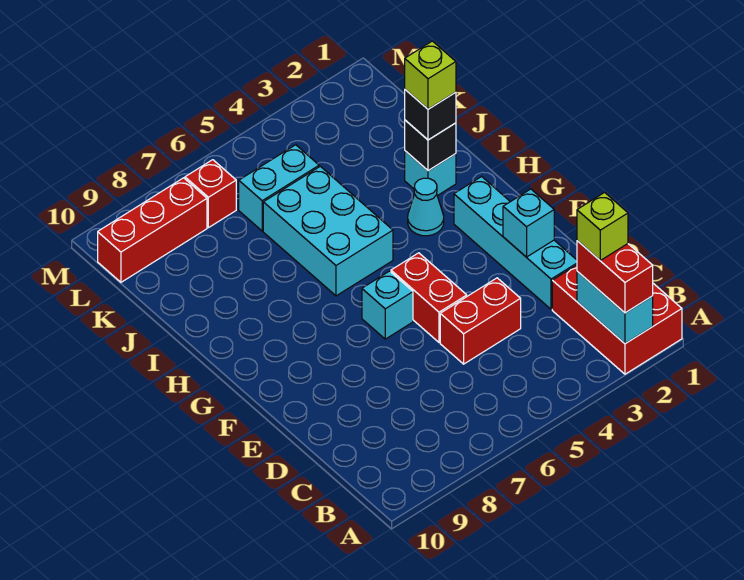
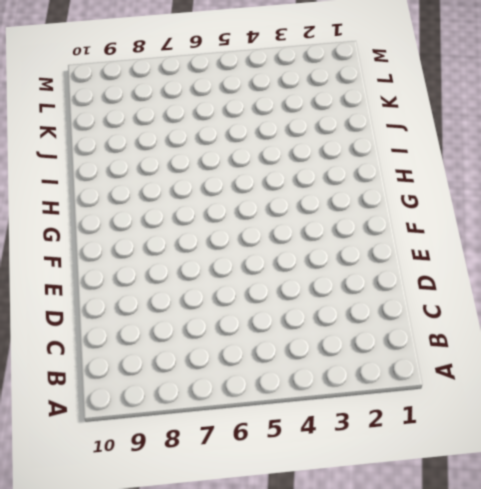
none -> red 2x3 brick [552,265,682,374]
none -> cyan 1x4 brick [454,177,577,309]
none -> red 1x2 brick [440,278,521,364]

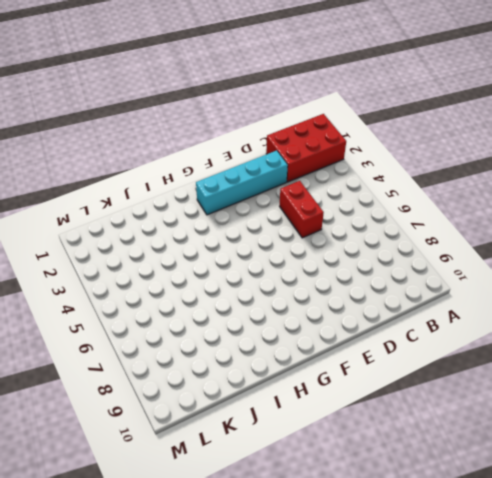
none -> red 1x2 brick [391,253,467,342]
none -> cyan 1x1 brick [362,271,413,339]
none -> cyan 1x1 cone [408,178,444,236]

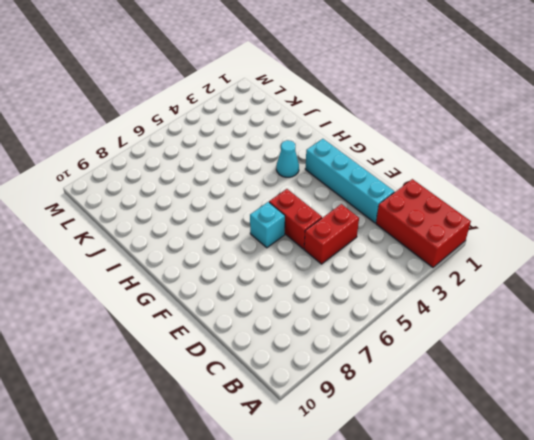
none -> cyan 2x3 brick [263,166,393,296]
none -> cyan 1x1 brick [405,151,456,196]
none -> cyan 1x2 brick [239,145,319,231]

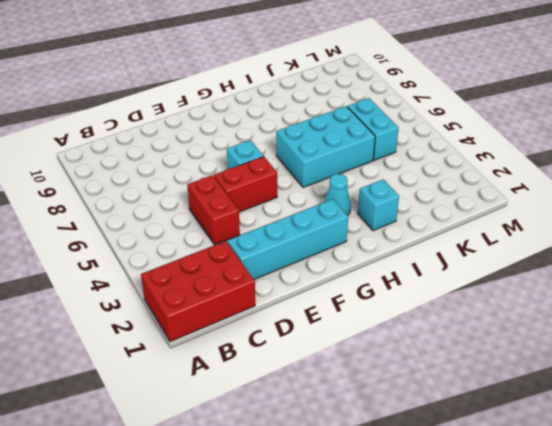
none -> red 1x1 brick [185,160,236,228]
none -> red 1x3 brick [98,178,207,282]
none -> cyan 1x2 brick [577,271,653,344]

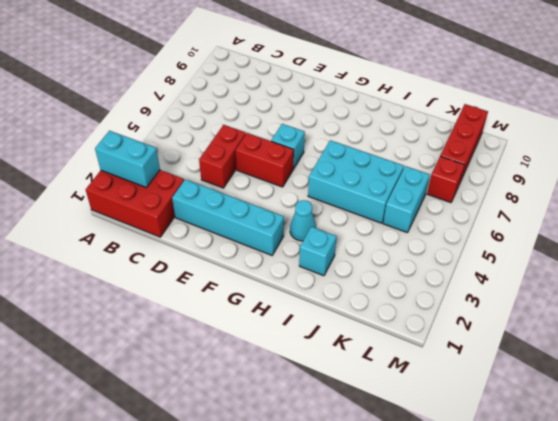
none -> cyan 1x1 brick [503,189,554,257]
none -> black 1x1 brick [405,120,456,171]
none -> red 1x2 brick [577,241,653,313]

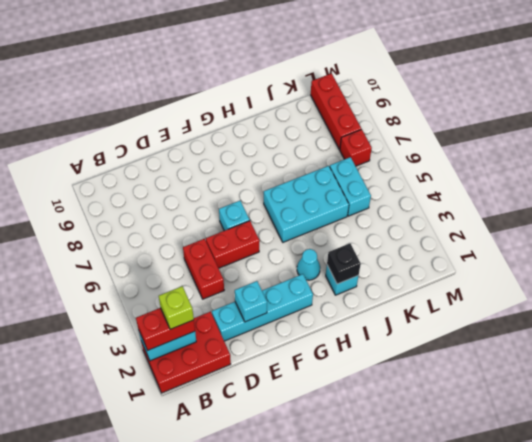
none -> black 1x1 brick [405,90,456,140]
none -> lime 1x1 brick [405,41,456,109]

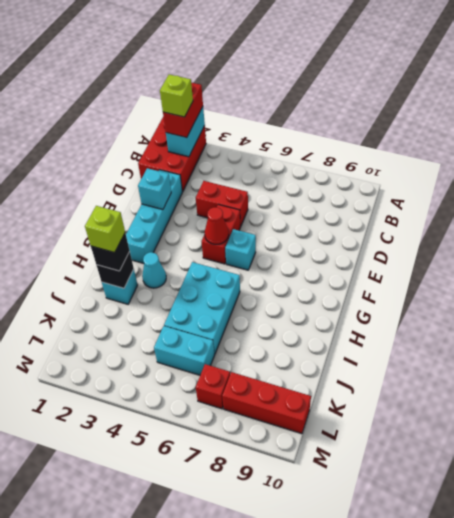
red 1x1 cone [205,207,229,245] -> none

